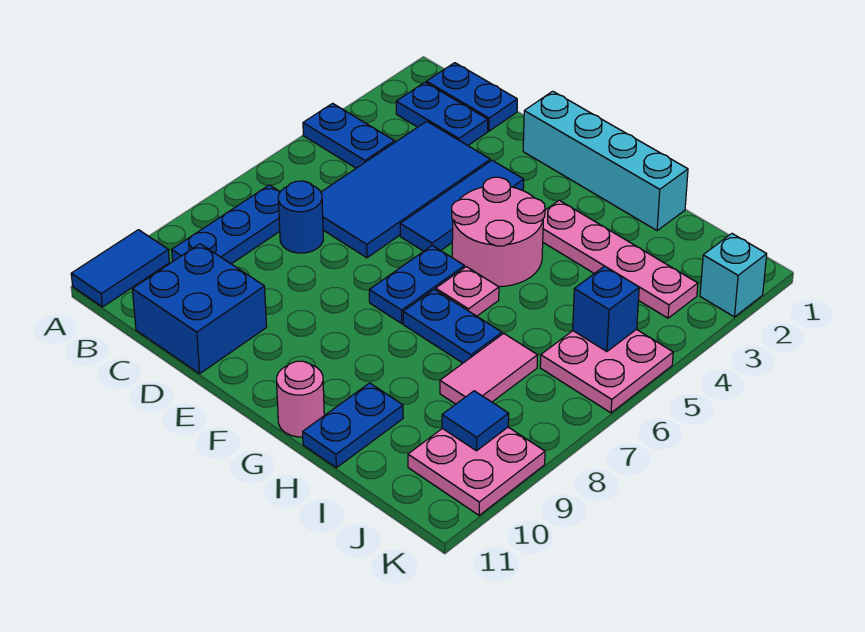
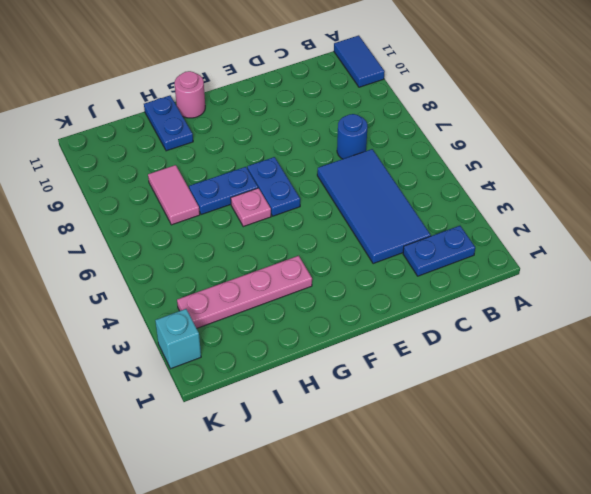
none -> blue 1x2 plate [303,103,395,168]
none -> blue 1x2 plate [426,63,517,131]
none -> blue 1x3 plate [172,185,280,264]

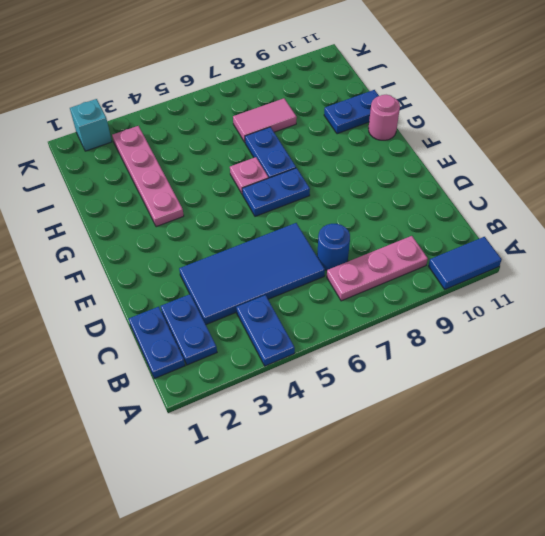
pink 1x3 plate [327,236,428,301] -> blue 1x3 plate [172,185,280,264]
none -> blue 2x2 brick [132,244,267,374]
none -> cyan 1x4 brick [523,91,688,230]
none -> blue 1x3 tile [400,160,524,251]

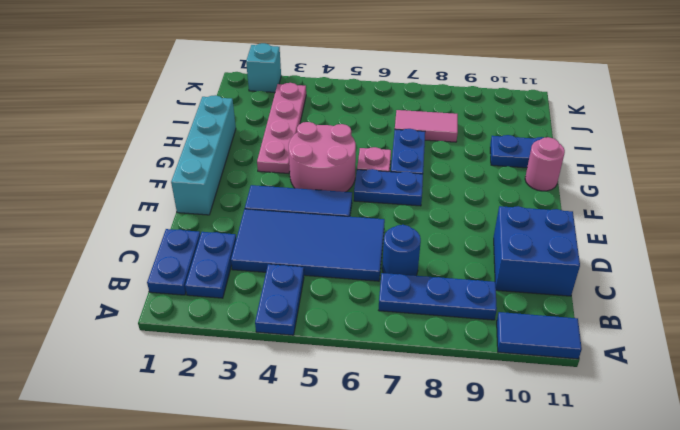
none -> pink 2x2 plate [540,329,673,413]
none -> pink 2x2 plate [408,427,545,515]
none -> blue 1x1 brick [573,266,639,351]

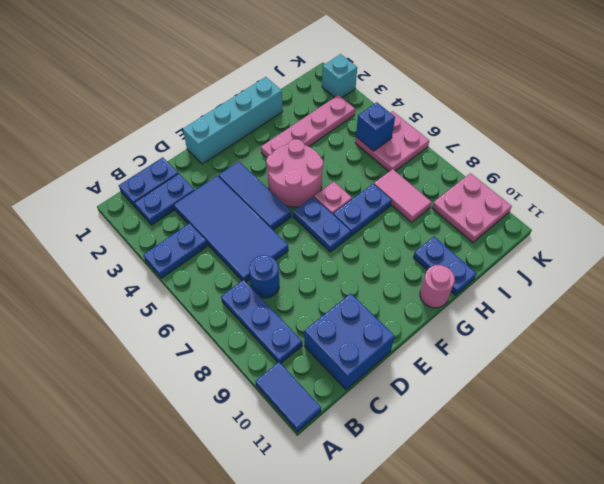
none -> blue 1x1 tile [442,391,509,451]

